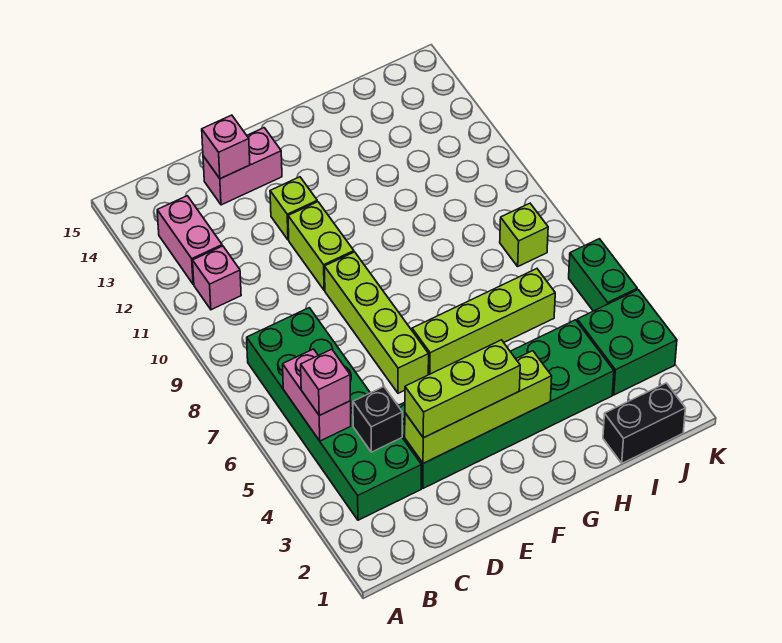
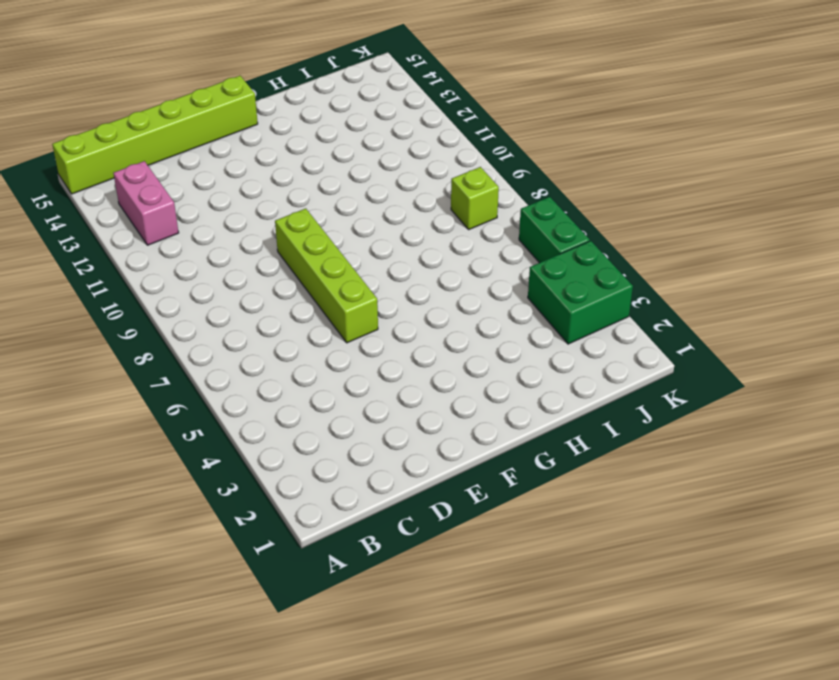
lime 1x6 brick [52,76,258,194] -> none
none -> green 2x6 brick [247,308,421,520]
none -> pink 1x1 brick [193,246,241,310]
none -> green 2x6 brick [398,320,614,488]

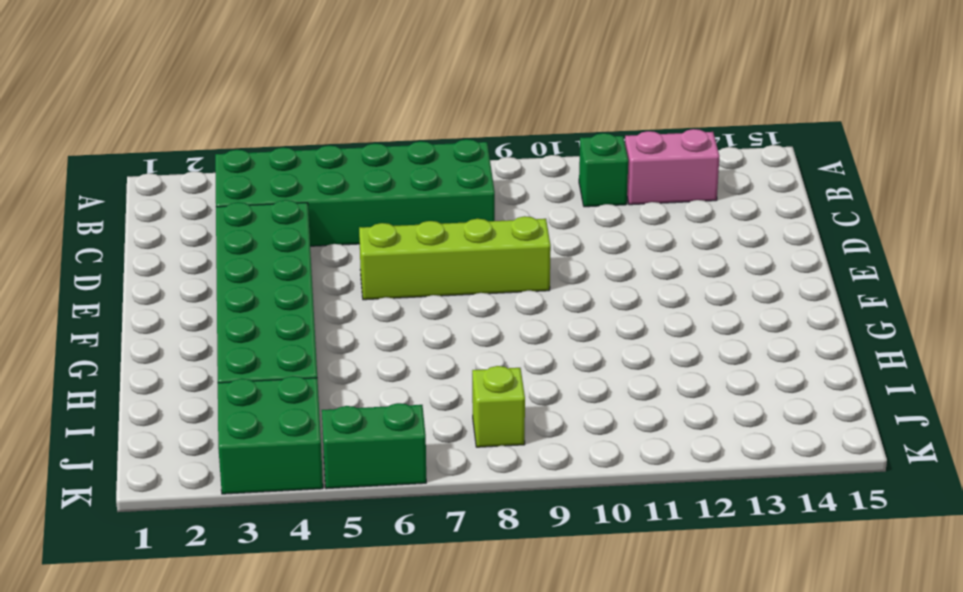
green 1x1 brick [579,133,628,207] -> pink 1x1 brick [193,246,241,310]
none -> pink 1x2 brick [203,128,282,205]
none -> lime 1x2 brick [288,202,354,290]
none -> lime 1x1 brick [270,177,317,240]

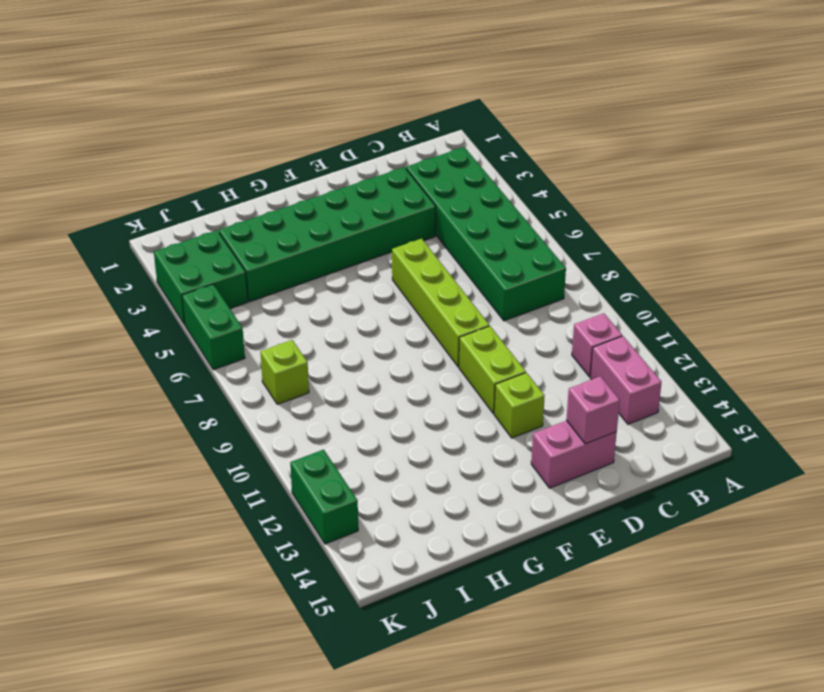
green 1x2 brick [290,450,358,544] -> none
none -> lime 1x4 brick [412,269,555,375]
none -> black 1x2 brick [603,383,685,463]
none -> pink 1x2 brick [283,349,351,441]

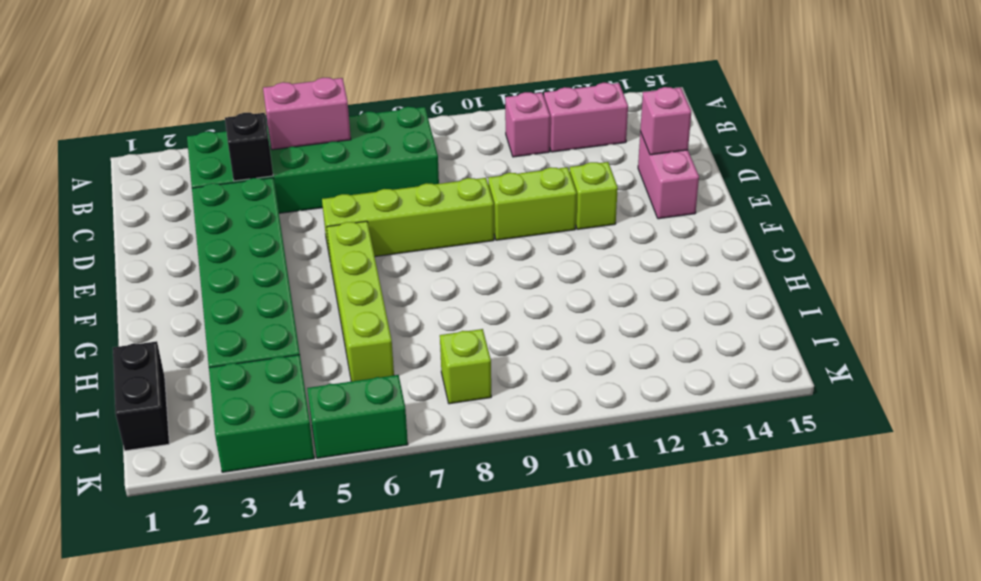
none -> lime 1x4 brick [405,351,552,463]
none -> pink 1x1 brick [301,349,351,415]
none -> lime 1x3 brick [405,340,520,438]

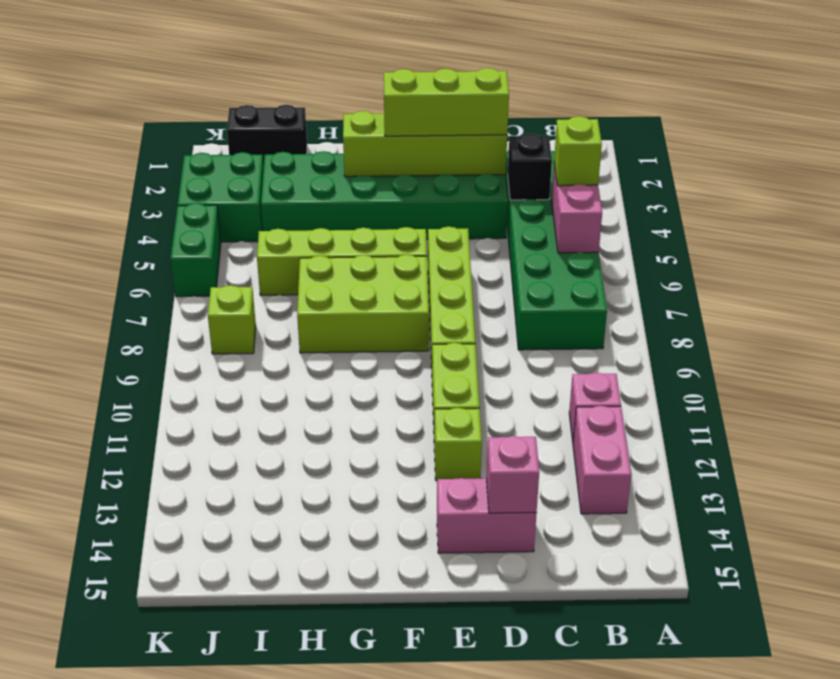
lime 1x1 brick [554,116,602,186] -> pink 1x1 brick [301,349,351,415]
lime 2x3 brick [297,255,429,353] -> none

